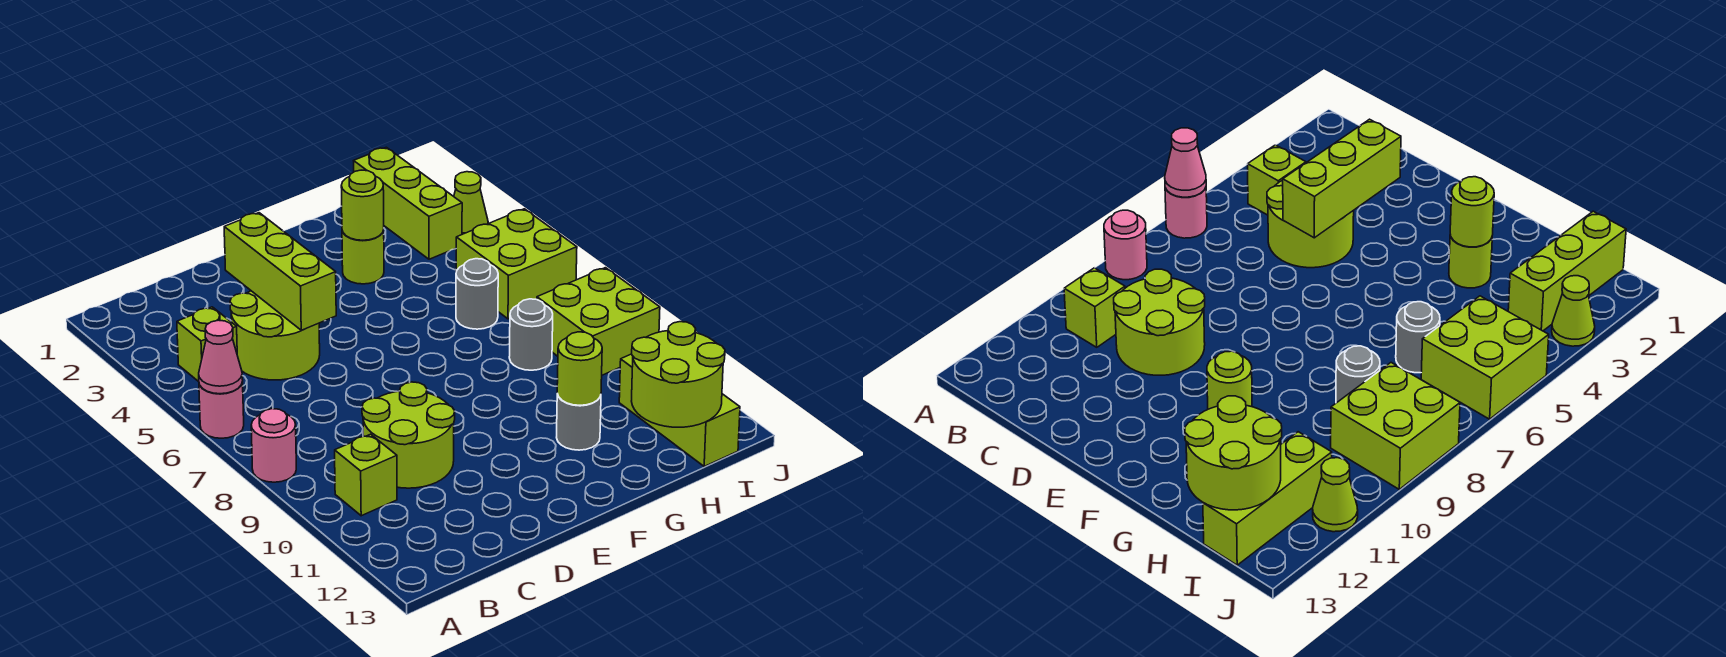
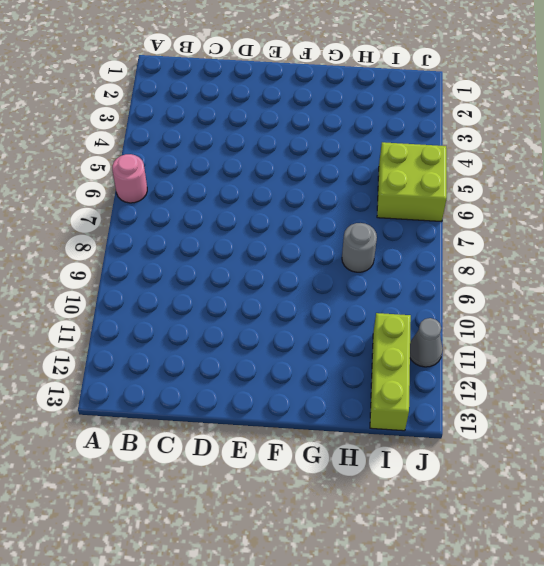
grey 1x1 cone [410,318,443,367] -> lime 1x1 cone [1313,458,1358,532]
none -> pink 1x1 round brick [251,409,296,482]
none -> lime 1x1 brick [177,307,237,382]
none -> lime 1x1 brick [335,434,397,516]

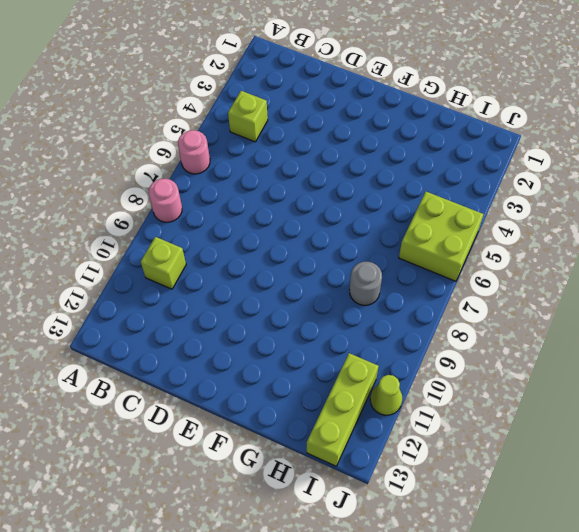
none -> lime 2x2 round brick [230,291,320,380]
none -> lime 2x2 round brick [362,382,455,488]
none -> lime 1x1 round brick [342,230,384,284]

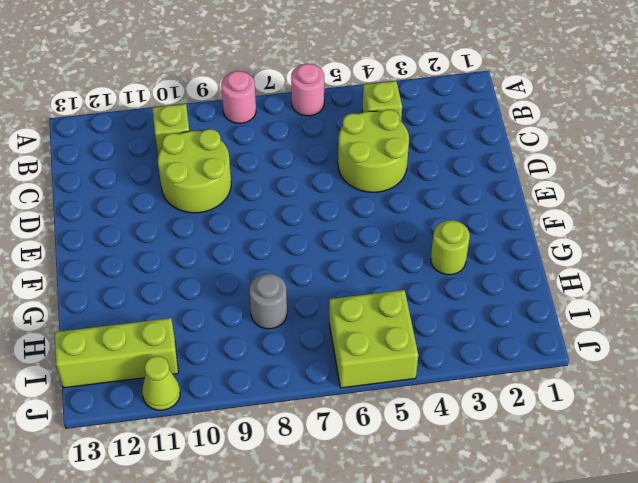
none -> grey 1x1 round brick [557,394,601,450]
none -> grey 1x1 round brick [456,259,498,329]
none -> lime 1x3 brick [354,147,462,259]

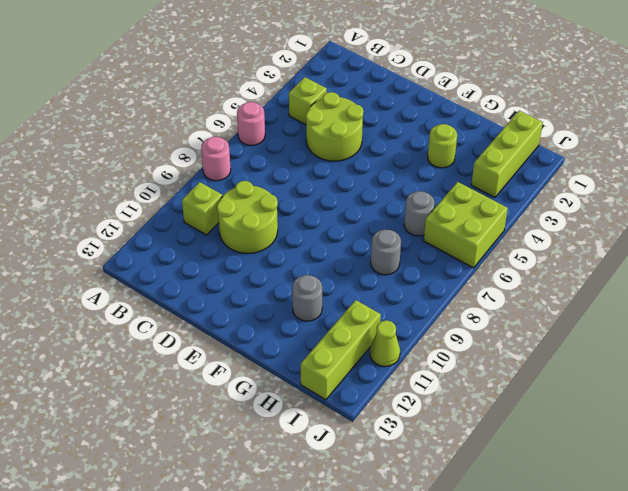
none -> lime 2x2 brick [537,268,660,375]
none -> lime 1x1 cone [454,172,488,234]
none -> pink 1x1 cone [199,320,243,394]

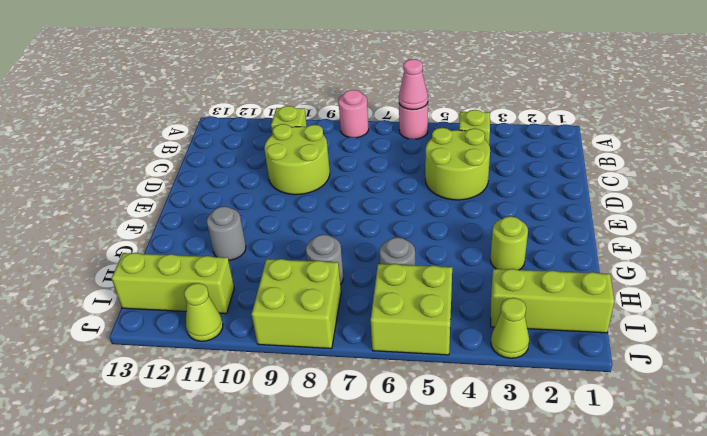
none -> lime 1x3 brick [224,213,336,330]
none -> lime 1x1 round brick [341,170,384,240]
none -> lime 1x1 round brick [557,332,602,405]

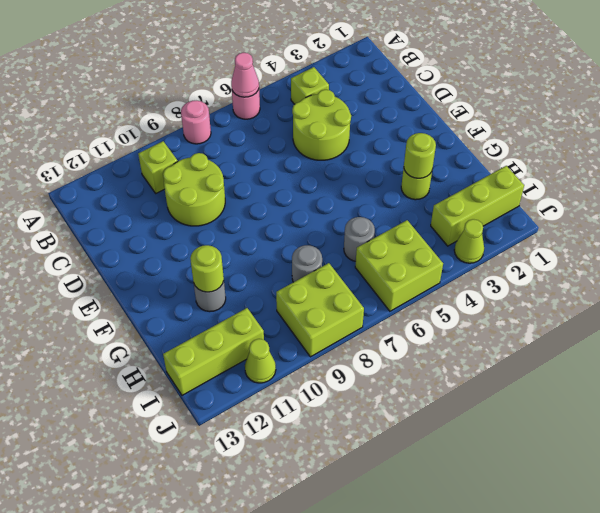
none -> lime 1x3 brick [224,213,336,330]
none -> lime 2x2 round brick [632,322,725,427]

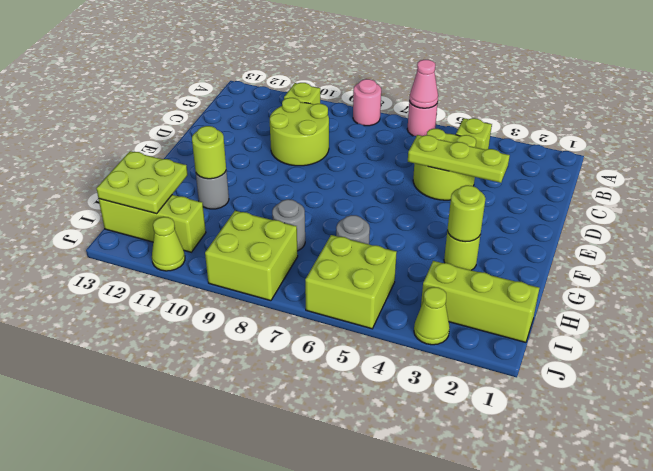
lime 1x3 plate [408,135,510,183] -> lime 1x3 brick [224,213,336,330]
lime 2x2 plate [96,151,188,214] -> lime 2x2 round brick [632,322,725,427]

